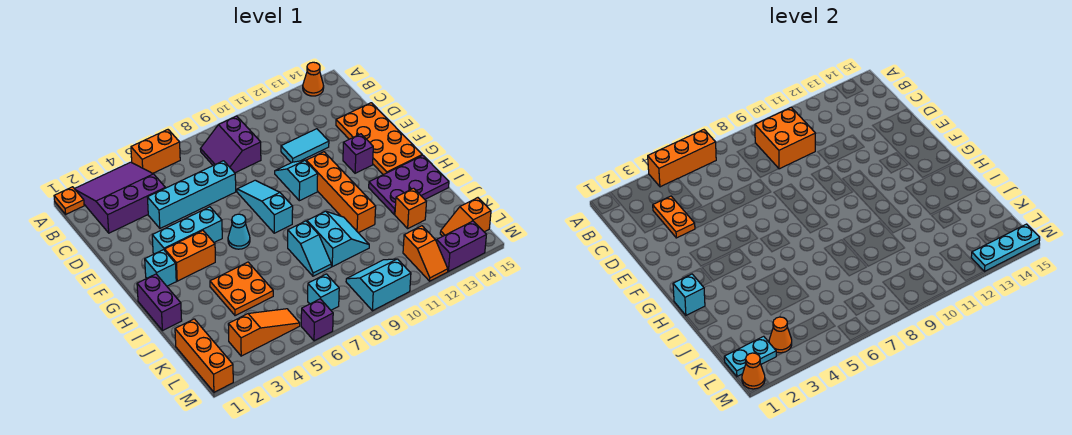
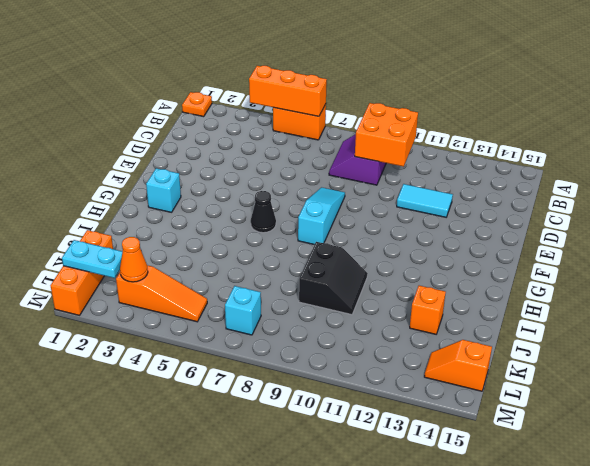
black 1x1 cone [251,191,276,233] -> cyan 1x1 cone [228,214,250,249]
black 2x2 slope [299,242,368,315] -> cyan 2x2 slope [307,211,369,267]
none -> purple 3x3 slope [75,162,165,233]
none -> orange 1x1 cone [303,62,324,96]
none -> cyan 1x4 brick [147,161,236,228]
none -> orange 2x4 plate [336,103,422,175]

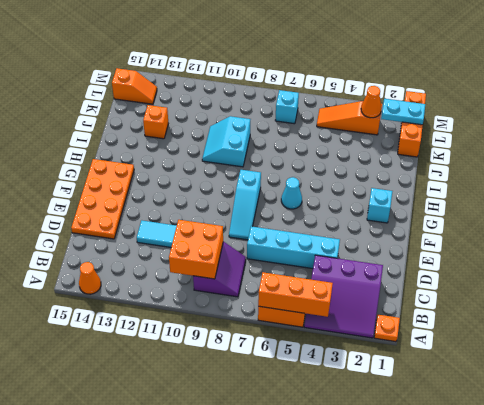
none -> cyan 1x2 slope [275,160,318,201]
none -> cyan 1x3 brick [152,207,222,254]
none -> orange 1x4 brick [306,152,376,233]
none -> purple 1x1 brick [343,134,373,173]

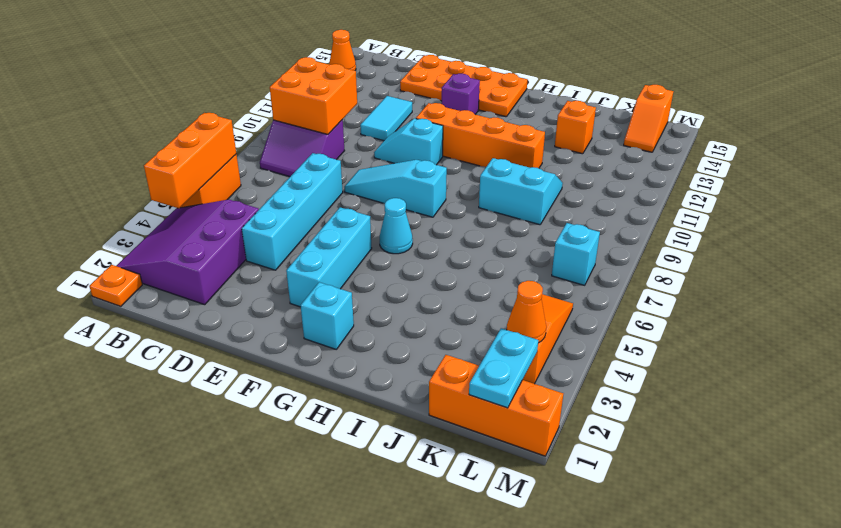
none -> orange 1x2 brick [165,231,215,281]
none -> purple 1x2 brick [137,274,182,331]
none -> purple 2x3 plate [369,155,449,215]
none -> orange 2x2 plate [210,262,273,316]

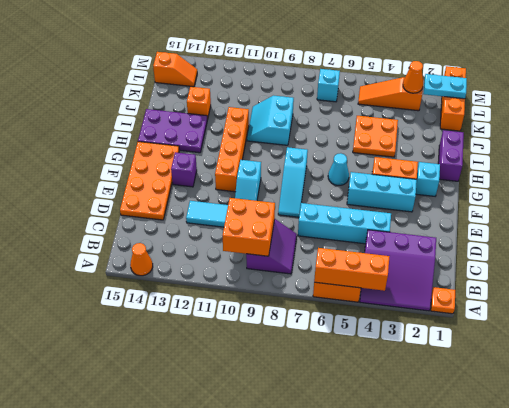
none -> cyan 1x2 slope [288,221,331,276]
none -> cyan 2x2 slope [346,259,411,311]
none -> orange 1x2 slope [403,226,448,281]
none -> purple 1x1 brick [301,299,333,341]

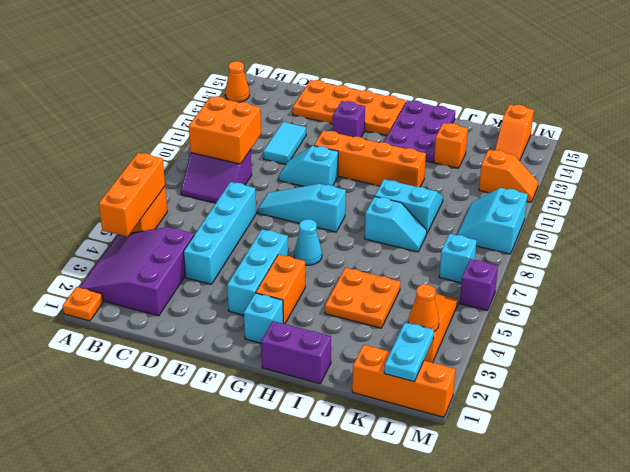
none -> purple 1x2 brick [437,221,486,272]
none -> orange 1x2 plate [653,196,695,238]
none -> cyan 1x1 brick [673,274,705,316]
none -> orange 1x1 cone [742,353,765,389]

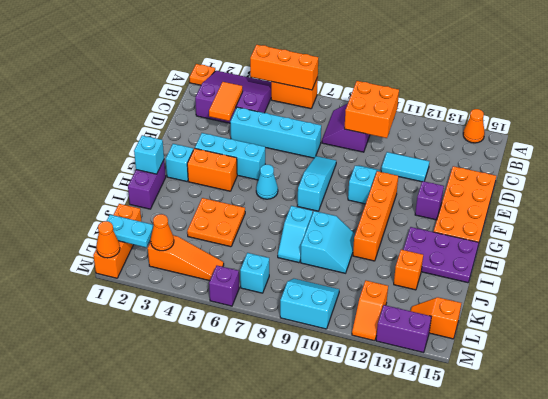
orange 1x2 tile [209,82,243,121] -> orange 1x2 plate [653,196,695,238]
none -> cyan 1x3 plate [971,224,1040,272]

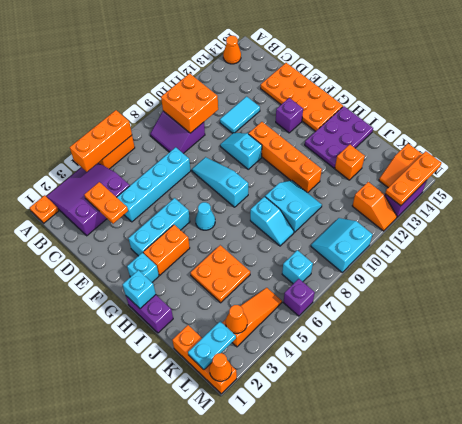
orange 1x3 plate [385,151,441,206] -> cyan 1x3 plate [971,224,1040,272]

